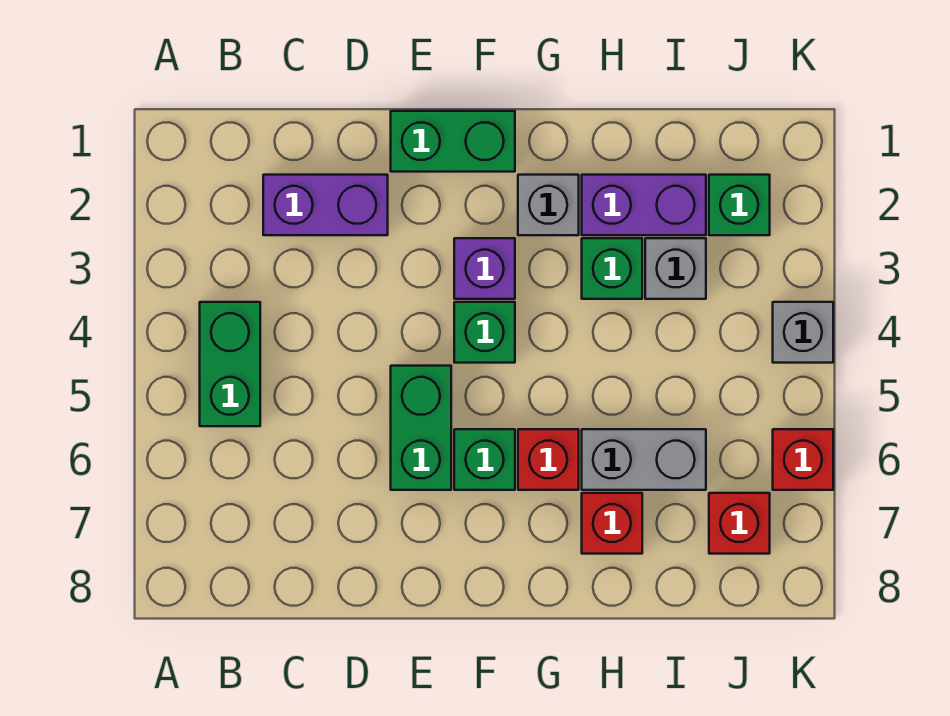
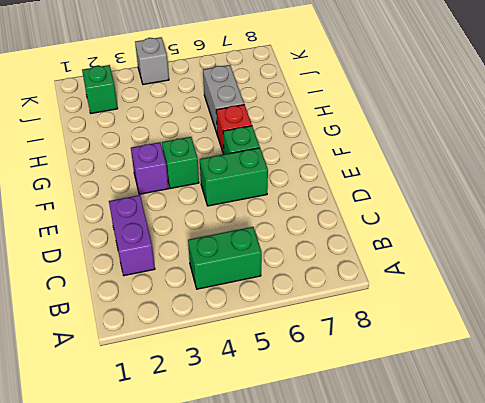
none -> green 1x2 brick [391,111,515,172]
none -> grey 1x1 brick [518,175,579,235]
none -> purple 1x2 brick [582,175,706,235]

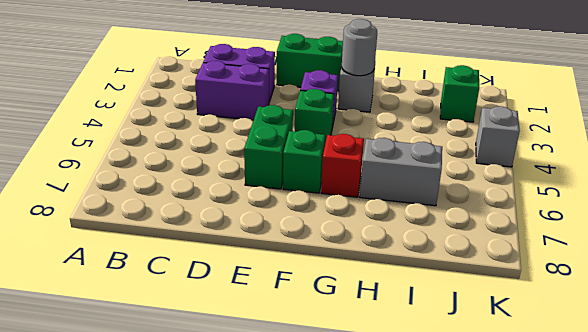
purple 1x2 brick [195,61,269,120] -> purple 1x2 brick moved to [582,175,706,235]
grey 1x1 round brick [341,19,377,76] -> none
none -> green 1x2 brick [200,302,260,426]
none -> green 1x1 brick [582,238,642,299]
none -> red 1x1 brick [582,493,642,554]

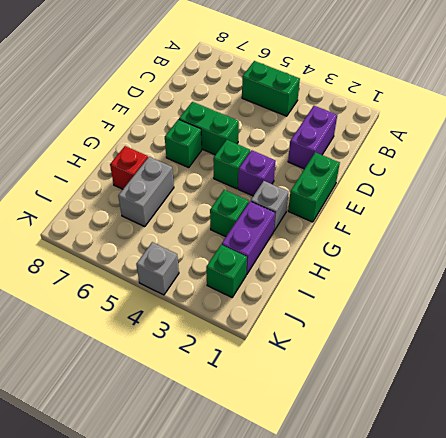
none -> red 1x1 brick [518,429,579,490]
none -> grey 1x1 brick [645,238,706,299]
none -> red 1x1 brick [709,493,770,554]

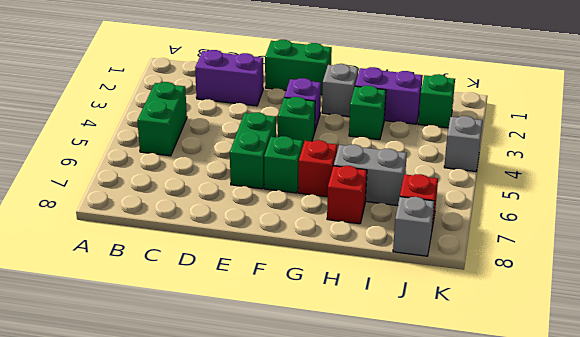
grey 1x1 brick [393,197,434,256] -> grey 1x1 brick moved to [645,238,706,299]
none -> red 1x1 brick [773,429,833,490]

